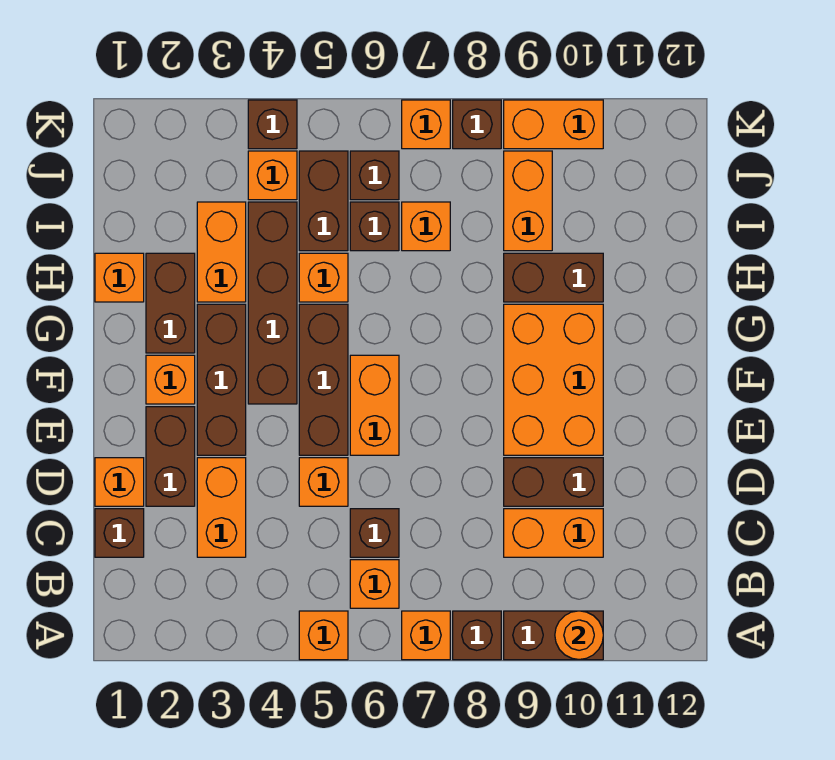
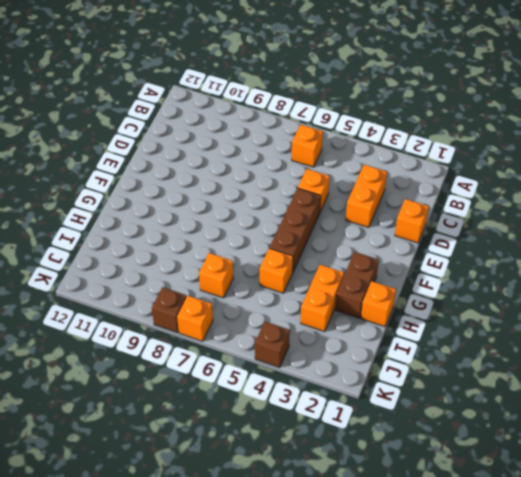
none -> orange 1x1 brick [299,611,348,660]
none -> orange 1x1 brick [402,611,450,660]
none -> brown 1x1 brick [453,611,501,660]
none -> brown 1x2 brick [504,611,603,660]

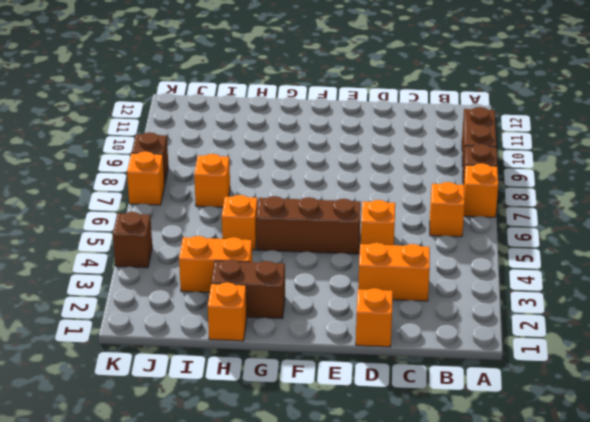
none -> orange 1x1 brick [299,611,348,660]
none -> brown 1x1 brick [95,509,144,557]
none -> brown 1x1 brick [350,509,399,557]
none -> orange 1x2 brick [504,509,603,557]

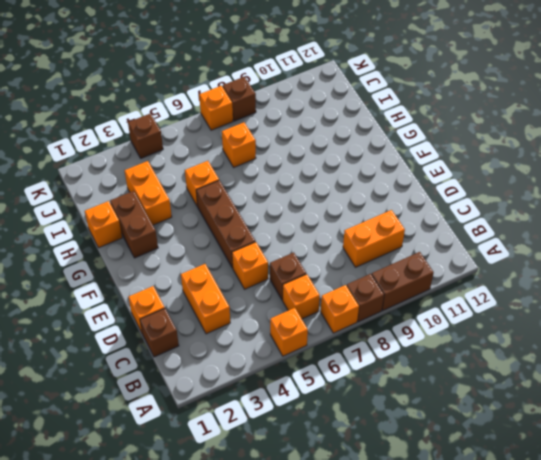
none -> brown 1x2 brick [146,407,195,506]
none -> brown 1x2 brick [504,458,603,506]
none -> brown 1x3 brick [197,304,246,455]
none -> orange 1x2 brick [350,355,399,455]

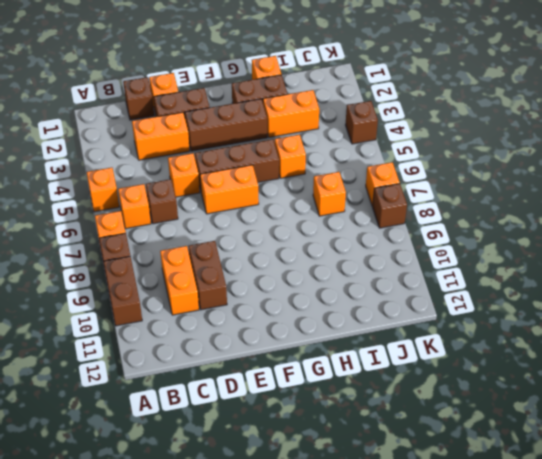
none -> orange 2x3 brick [504,304,603,455]
none -> orange 1x1 brick [146,355,195,404]
none -> brown 1x4 brick [248,202,297,404]
none -> brown 1x2 brick [504,253,603,302]

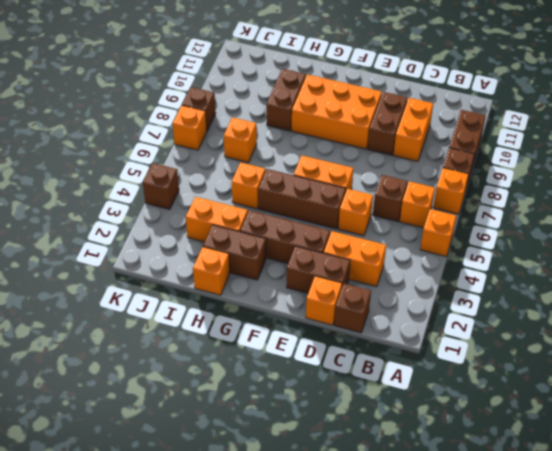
none -> orange 1x1 brick [146,355,195,404]
none -> brown 1x4 brick [248,202,297,404]
none -> brown 1x2 brick [299,151,348,251]
none -> brown 1x1 brick [350,202,399,251]

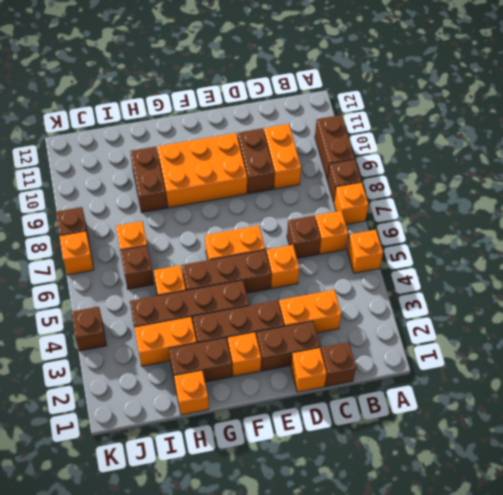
none -> brown 1x2 brick [299,151,348,251]
none -> orange 1x2 brick [504,151,552,251]
none -> orange 1x1 brick [248,151,297,200]
none -> brown 1x1 brick [350,151,399,200]

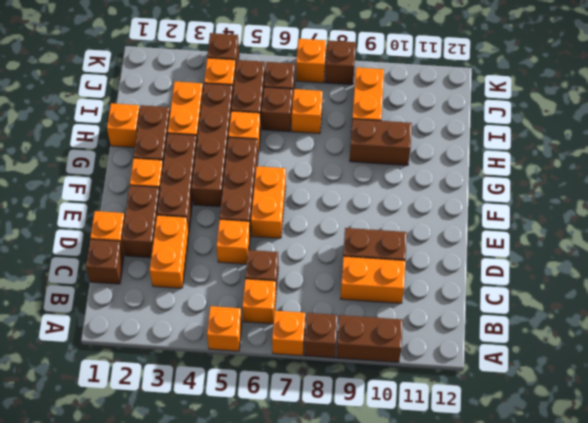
none -> orange 2x3 brick [504,304,603,455]
none -> orange 1x2 brick [504,100,603,149]
none -> orange 1x1 round brick [555,611,603,660]

